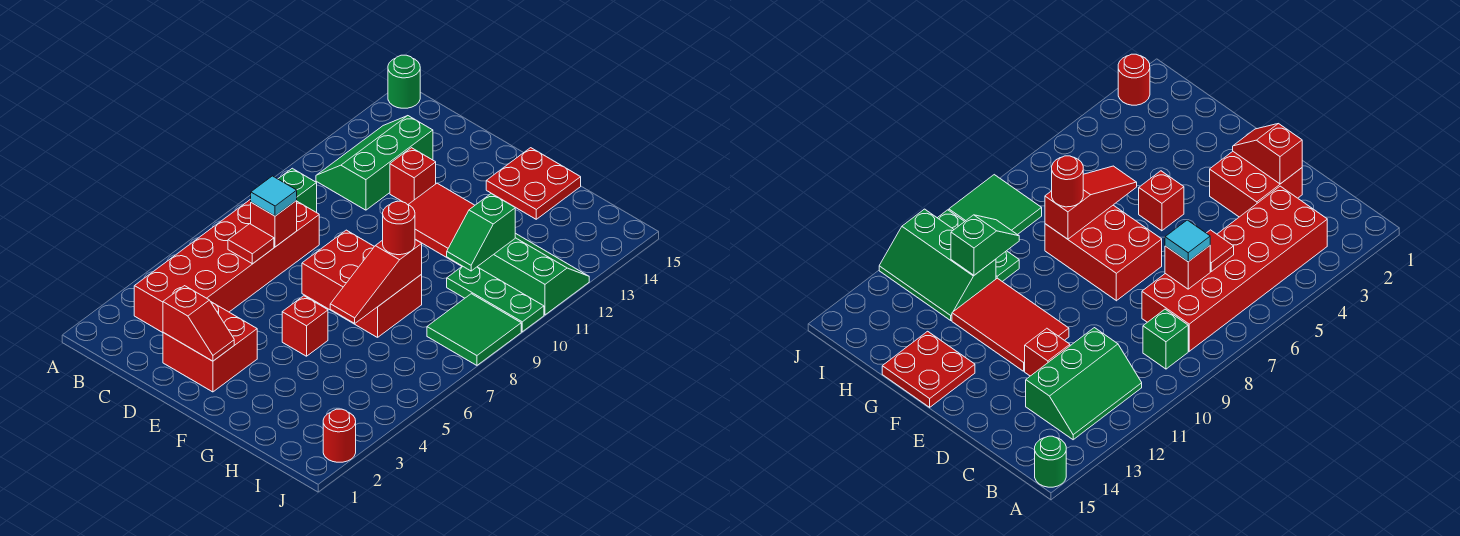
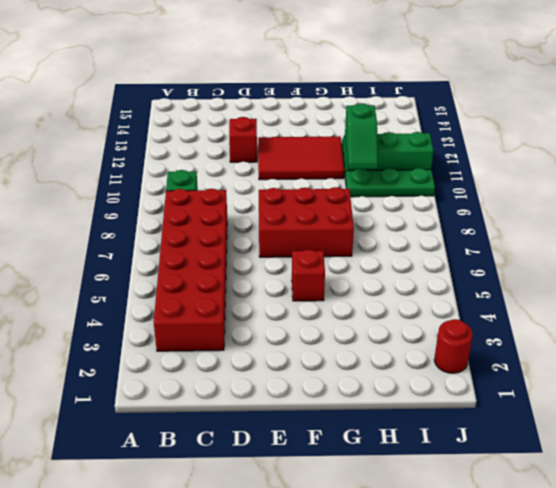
none -> green 1x1 round brick [388,55,420,108]
none -> green 2x3 slope [316,116,433,210]
none -> red 2x2 brick [163,302,257,392]

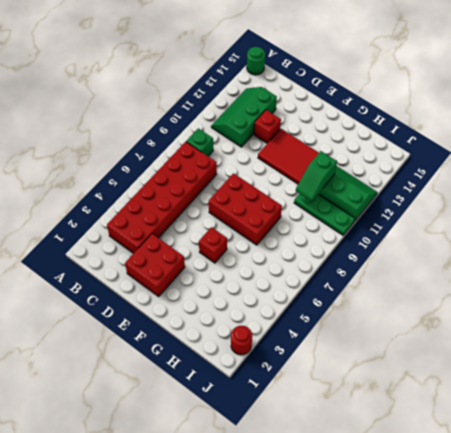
none -> red 2x2 plate [486,148,581,219]
none -> green 2x2 tile [427,294,521,365]
none -> red 1x1 tile [228,224,274,264]

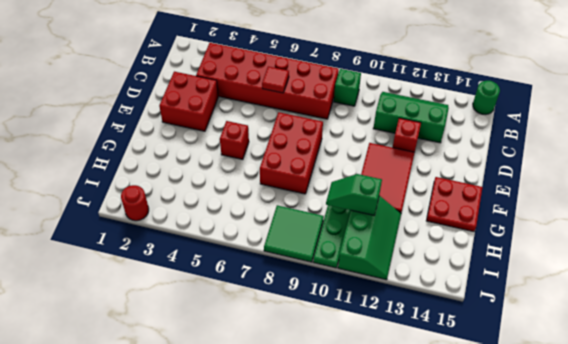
none -> red 1x1 brick [251,201,297,247]
none -> red 1x2 slope [163,286,234,361]
none -> red 1x3 slope [330,240,422,323]

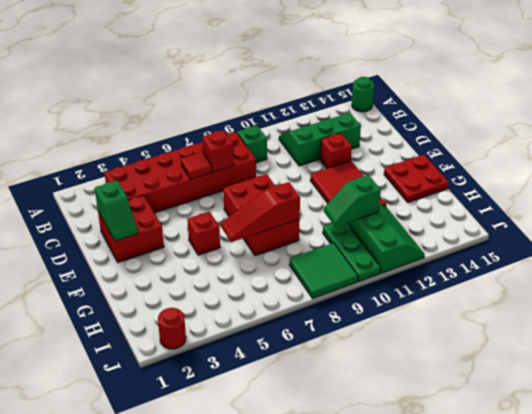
green 1x2 slope [95,181,138,241] -> red 1x2 slope [163,286,234,361]
none -> cyan 1x1 tile [251,176,297,216]
none -> red 1x1 round brick [383,201,415,255]

